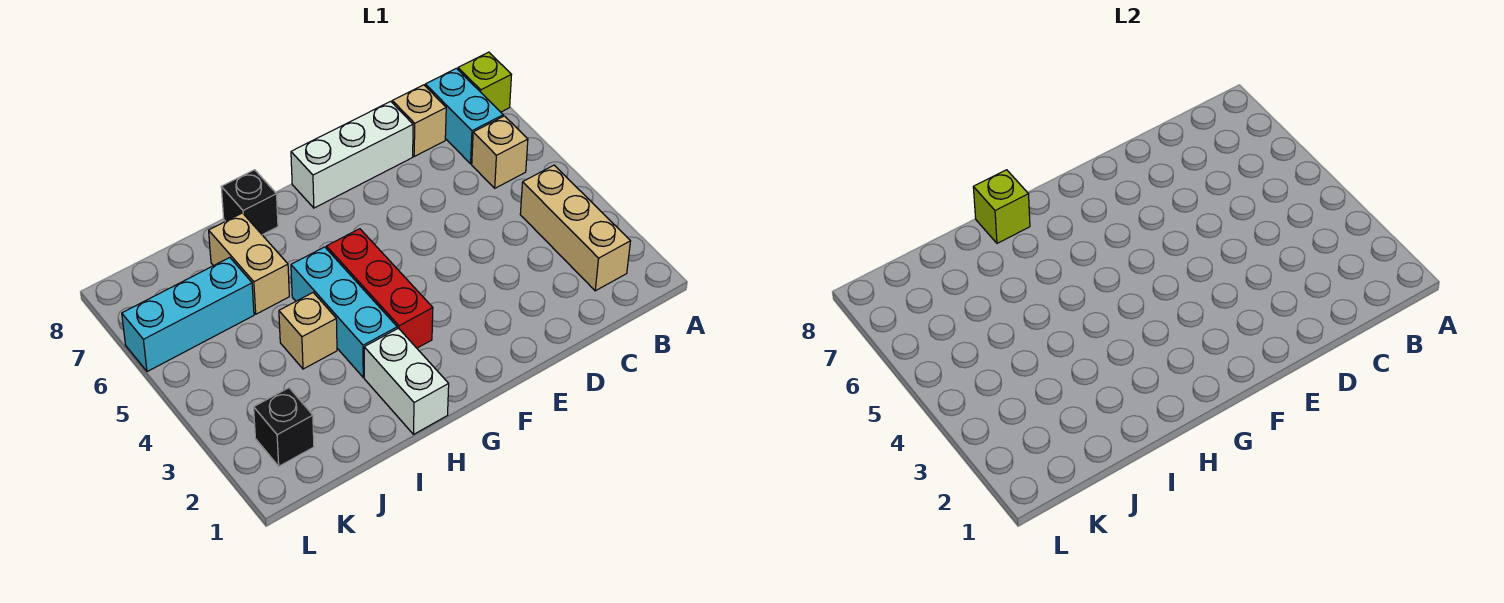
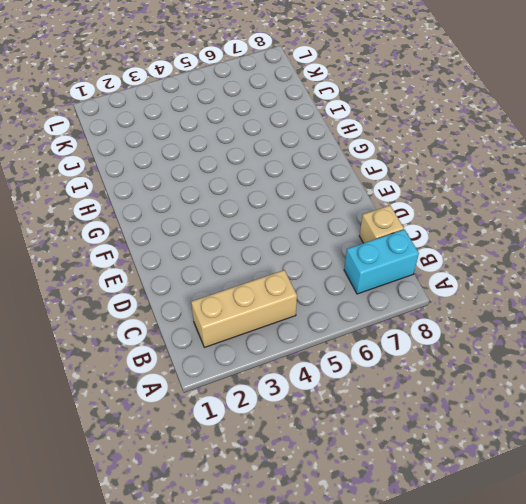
none -> lime 1x1 brick [458,52,512,112]
none -> tan 1x1 brick [472,116,528,188]
none -> white 1x3 brick [291,101,413,208]

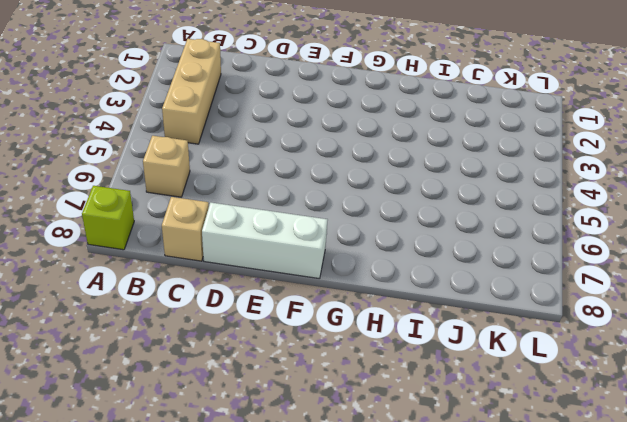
none -> cyan 1x2 brick [425,68,503,164]
none -> red 1x3 brick [326,229,433,348]
none -> white 1x2 brick [364,328,449,434]

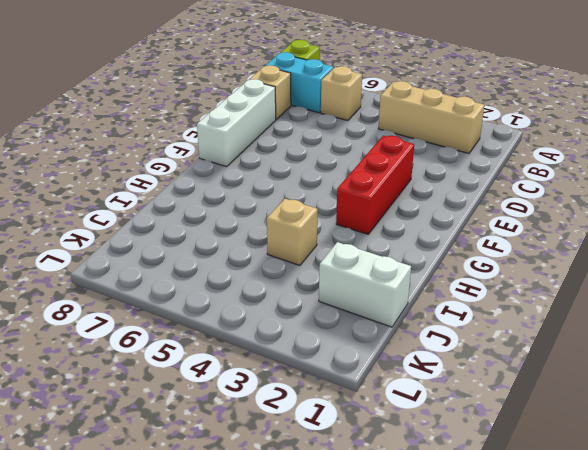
red 1x3 brick [336,136,414,234] -> red 1x3 brick turned to [326,229,433,348]
white 1x2 brick [319,242,411,327] -> white 1x2 brick moved to [364,328,449,434]
none -> cyan 1x3 brick [291,247,397,377]
none -> black 1x1 brick [221,170,278,235]
none -> tan 1x2 brick [209,213,289,314]

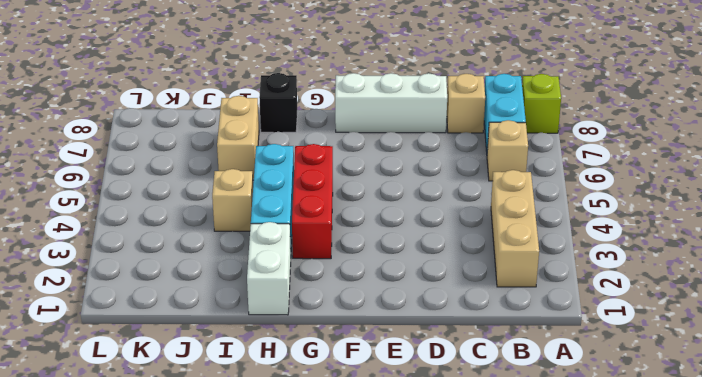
none -> cyan 1x3 brick [122,257,254,372]
none -> black 1x1 brick [254,388,314,466]
none -> lime 1x1 brick [973,170,1030,243]

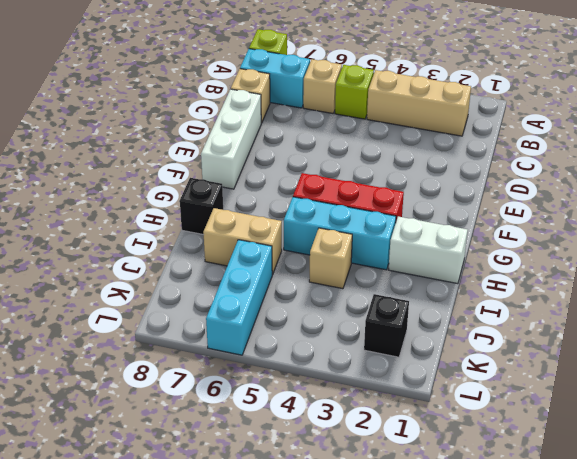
lime 1x1 brick [335,65,374,119] -> lime 1x1 brick moved to [973,170,1030,243]

